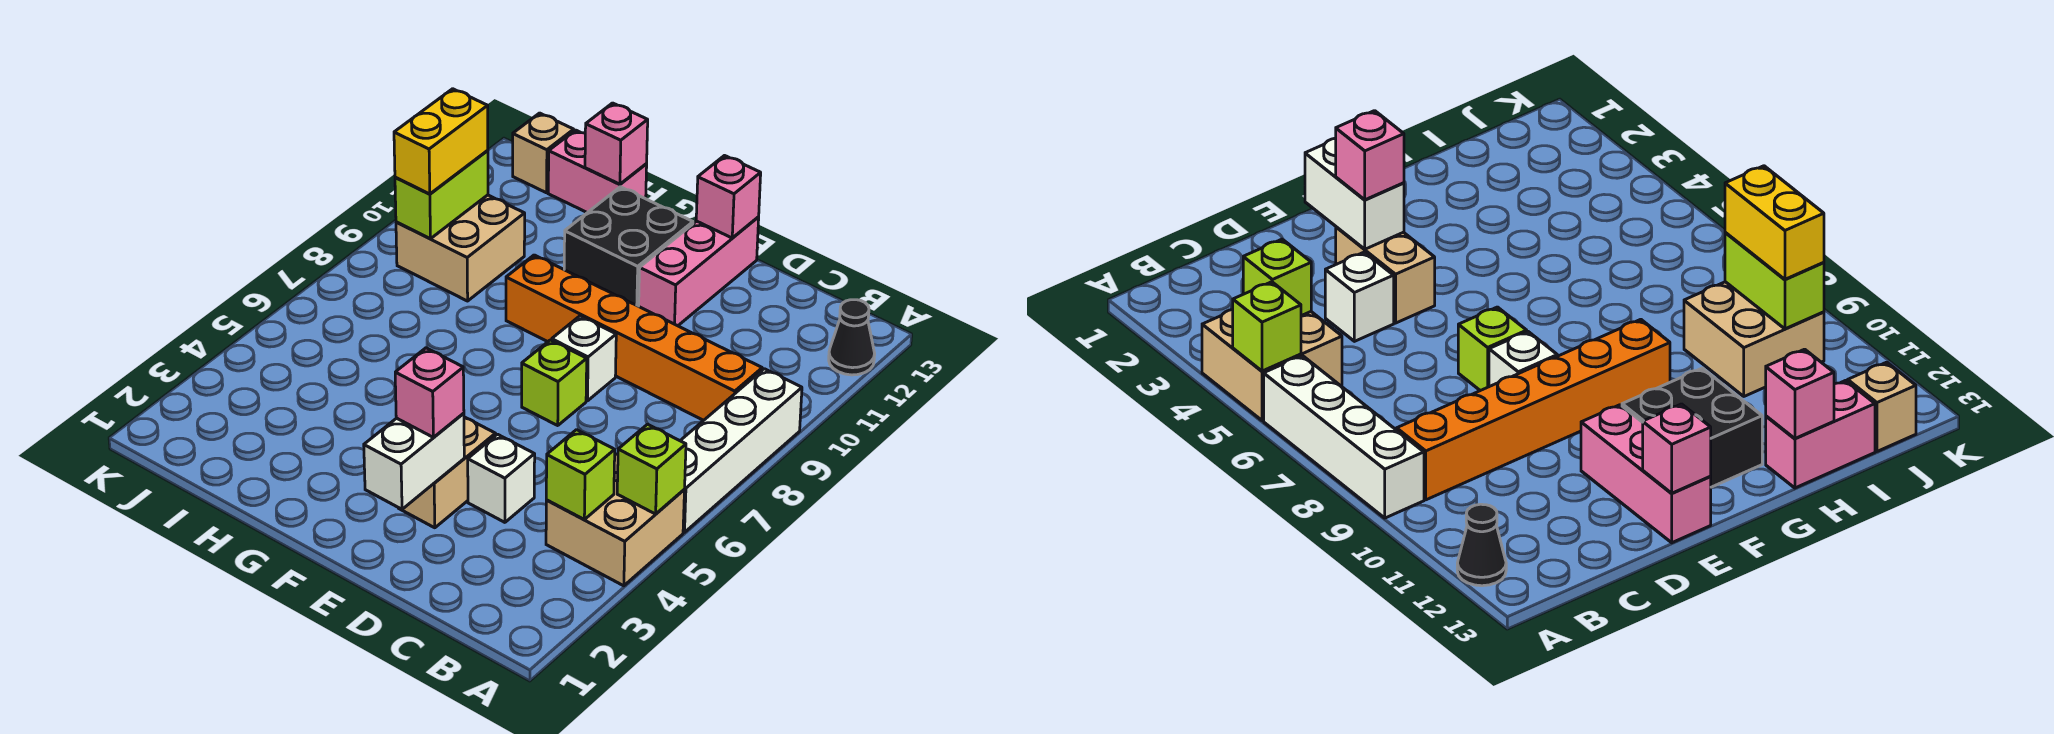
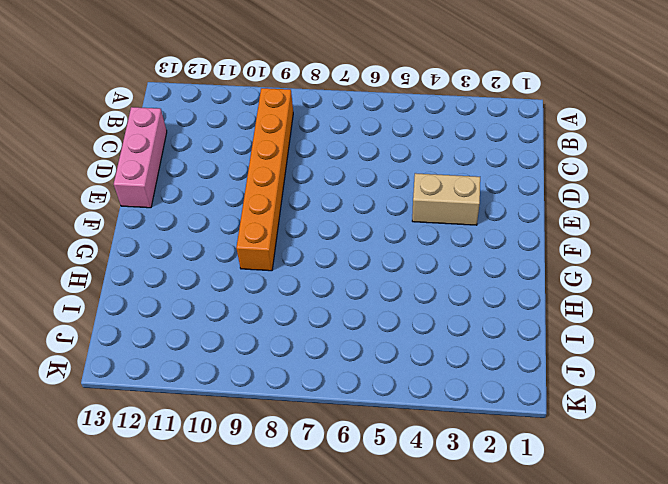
pink 1x3 brick [114,107,167,208] -> pink 1x3 brick turned to [639,217,759,326]
none -> tan 2x2 brick [546,454,684,586]
none -> white 1x4 brick [680,369,802,532]
none -> black 1x1 cone [829,300,875,375]

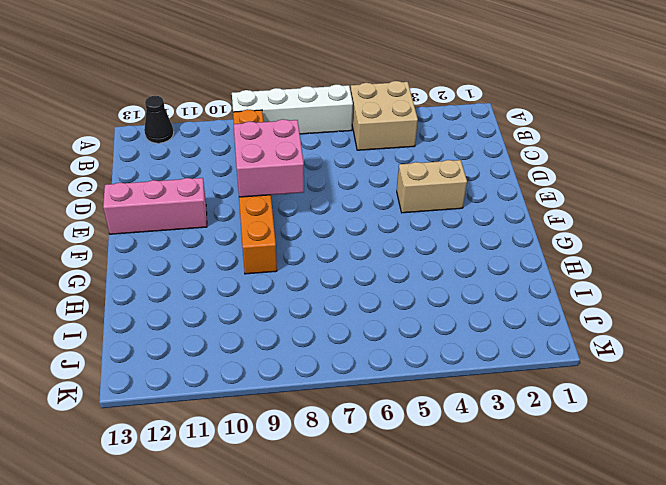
pink 2x2 brick [234,119,304,197] -> none
none -> white 1x1 brick [468,434,535,522]
none -> lime 1x1 brick [522,340,587,425]
none -> white 1x1 brick [552,316,616,401]

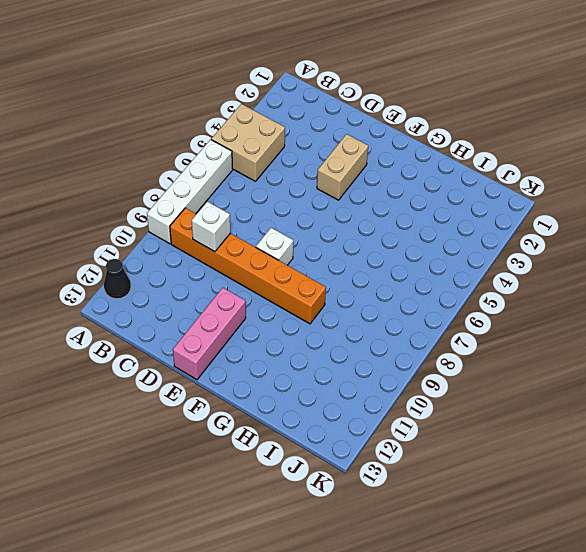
white 1x1 brick [192,202,230,252] -> white 1x1 brick moved to [468,434,535,522]
none -> lime 1x1 brick [522,340,587,425]
none -> black 2x2 brick [564,187,693,306]
none -> pink 1x2 brick [548,130,647,213]

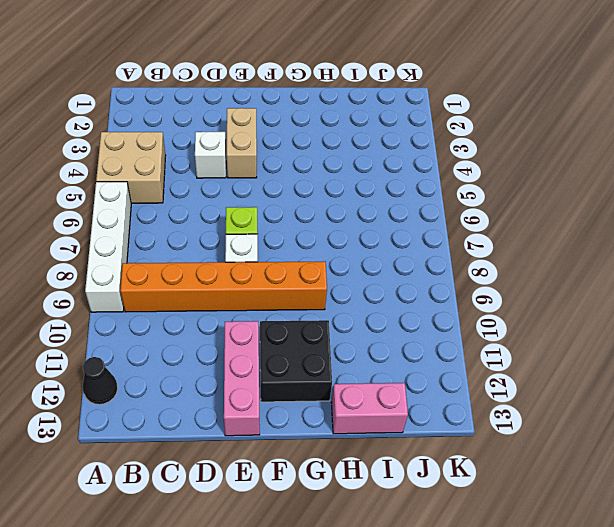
none -> tan 2x2 brick [396,195,525,301]
none -> tan 1x1 brick [512,113,574,193]
none -> lime 1x1 brick [617,424,686,514]

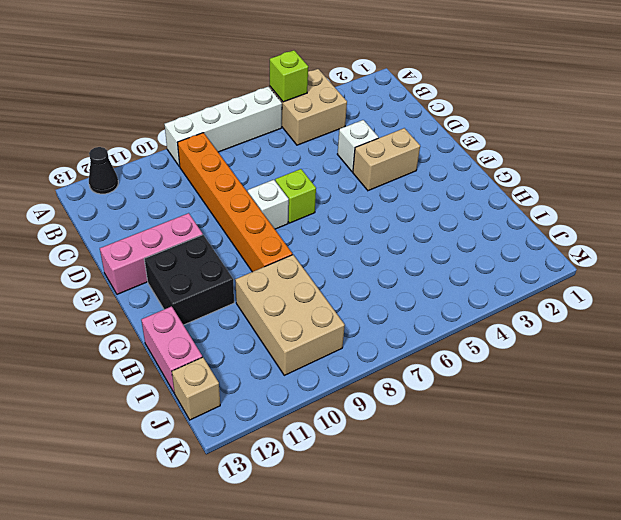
tan 2x3 brick [235,255,345,375] -> tan 2x2 brick [396,195,525,301]
none -> lime 1x1 brick [546,430,615,519]
none -> white 1x2 brick [364,413,464,509]
none -> pink 1x1 brick [696,156,761,238]

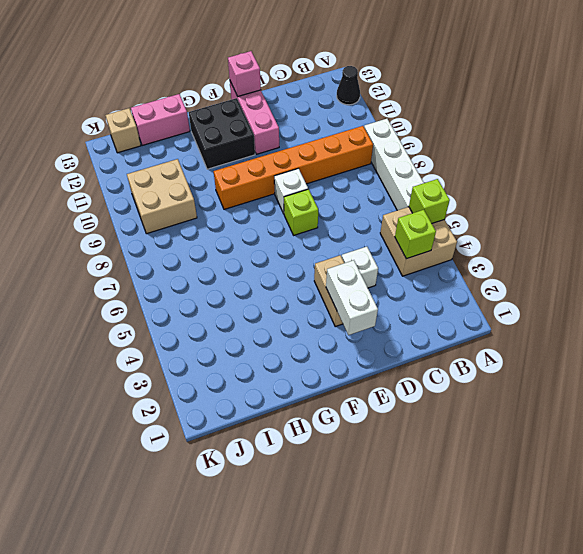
none -> pink 1x1 brick [585,103,648,184]
none -> lime 1x2 brick [395,150,488,239]
none -> pink 1x1 brick [395,348,464,437]

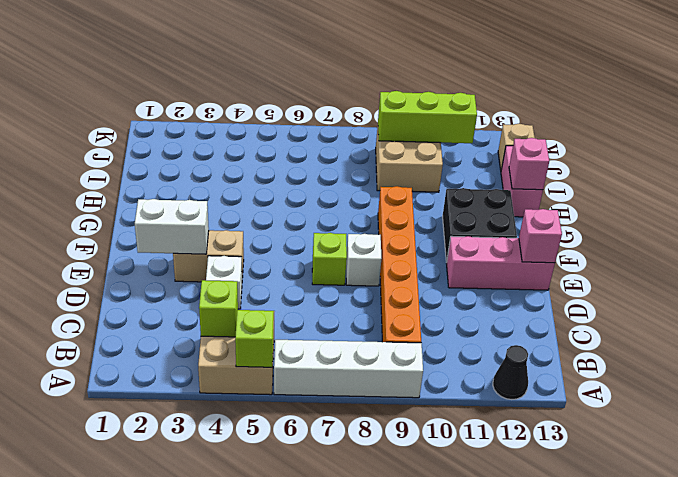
lime 1x3 brick [378,91,477,143] -> lime 1x2 brick [395,150,488,239]
none -> pink 1x1 brick [395,348,464,437]
none -> yellow 1x2 brick [394,89,488,194]

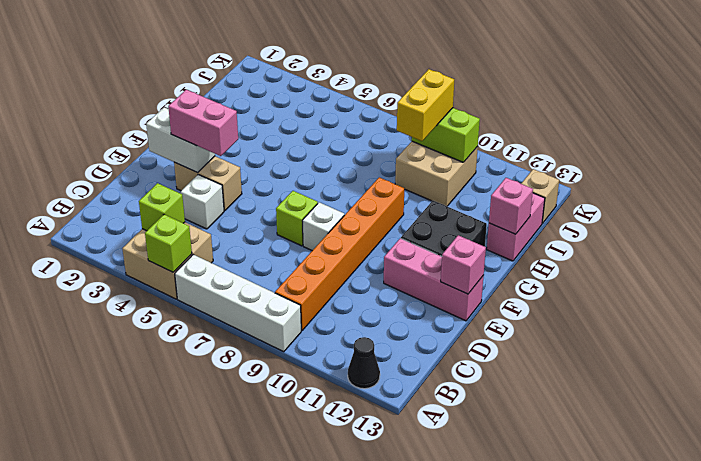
pink 1x2 brick [168,90,238,156] -> pink 1x1 brick [395,348,464,437]
yellow 1x2 brick [397,69,454,141] -> yellow 1x2 brick turned to [394,89,488,194]

